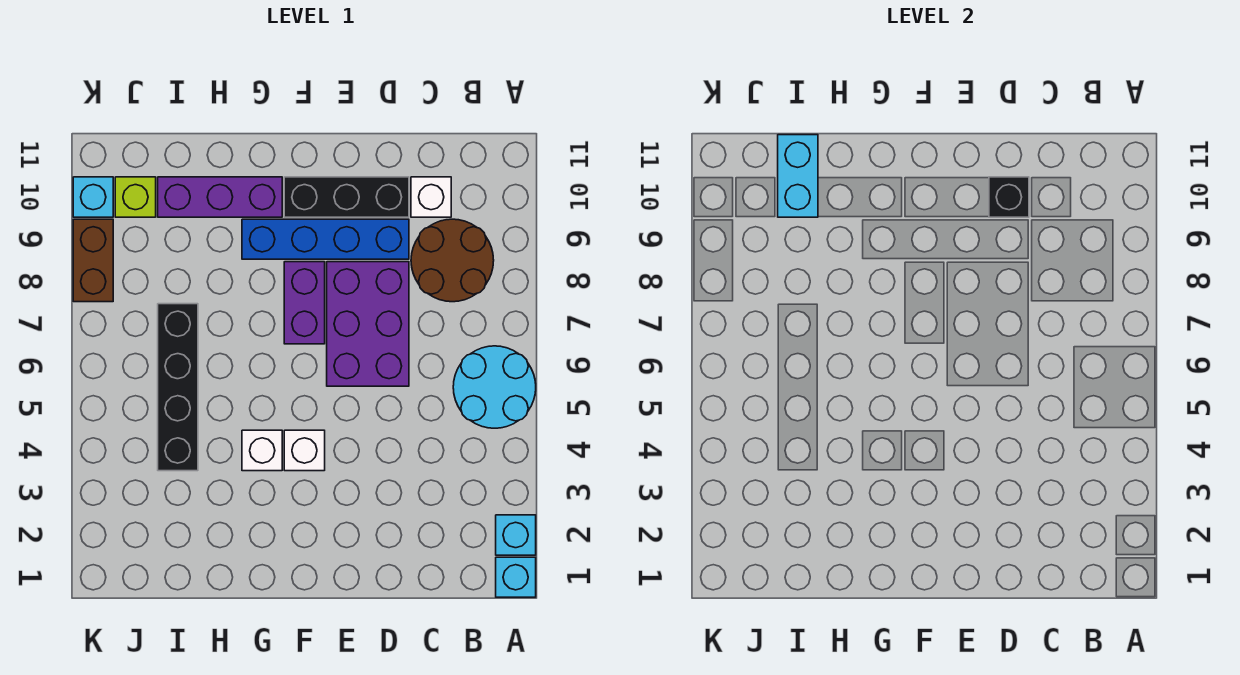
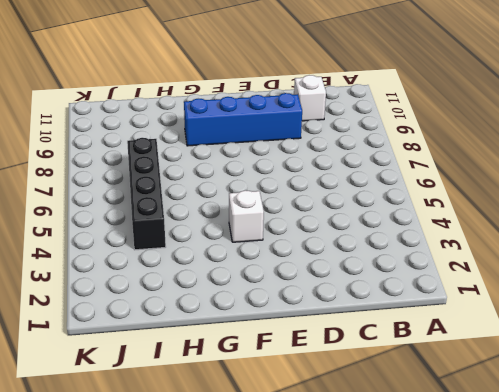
none -> cyan 1x1 brick [496,557,536,597]
none -> cyan 1x1 brick [496,515,536,555]
none -> cyan 2x2 round brick [453,346,536,428]

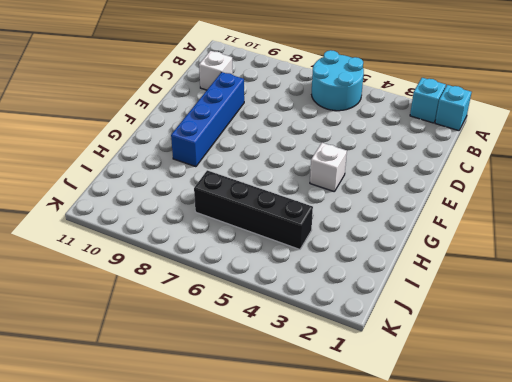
none -> brown 2x2 round brick [411,219,494,302]
none -> purple 2x3 brick [327,262,409,386]
none -> black 1x3 brick [284,177,409,217]

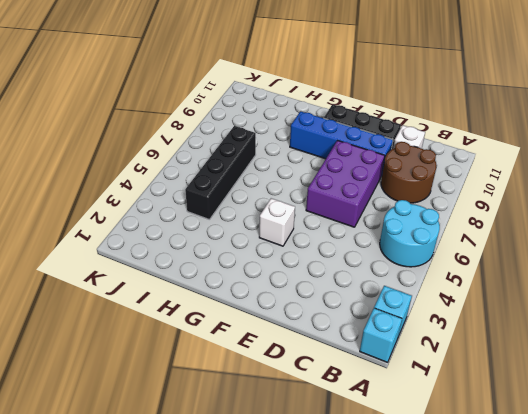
none -> purple 1x2 brick [284,262,325,344]
none -> white 1x1 brick [242,430,282,471]
none -> purple 1x3 brick [158,177,282,217]

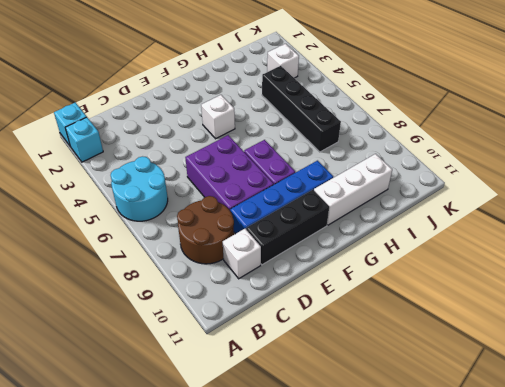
white 1x3 brick [314,154,392,225] -> purple 1x3 brick [158,177,282,217]
white 1x1 brick [267,44,299,78] -> white 1x1 brick moved to [242,430,282,471]
none -> lime 1x1 brick [115,177,156,217]
none -> brown 1x2 brick [73,219,113,302]
none -> cyan 1x1 brick [73,177,113,217]

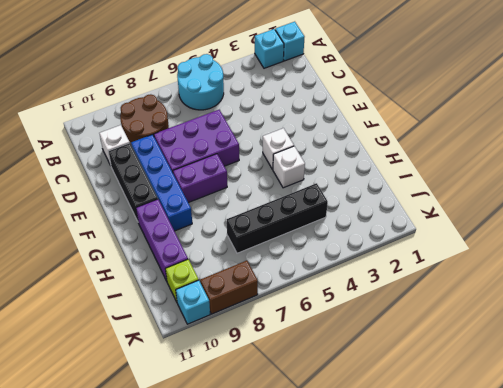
none -> black 1x1 brick [989,177,1029,217]
none -> cyan 1x2 brick [778,135,818,217]

